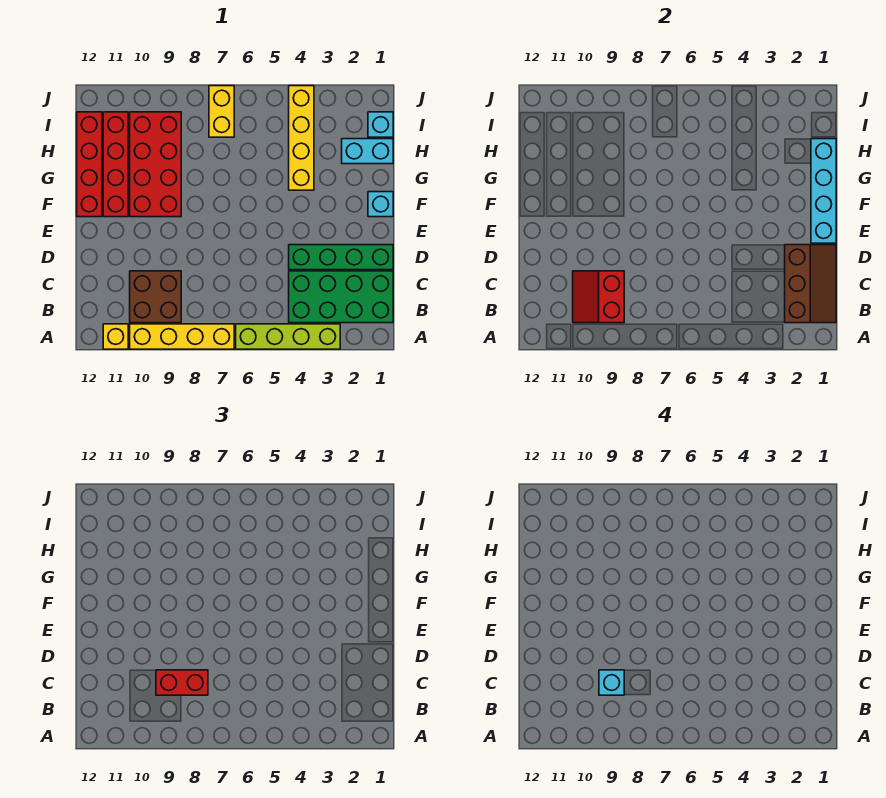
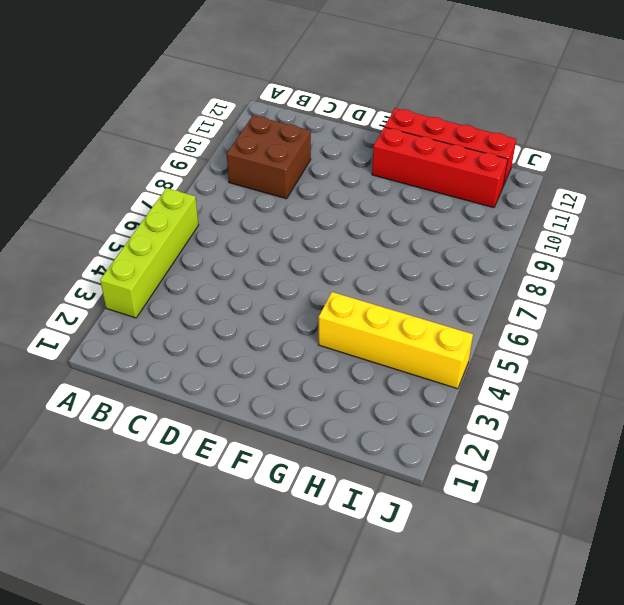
none -> yellow 1x4 brick [130,324,234,349]
none -> yellow 1x1 brick [103,324,128,349]
none -> green 2x4 brick [289,271,393,323]

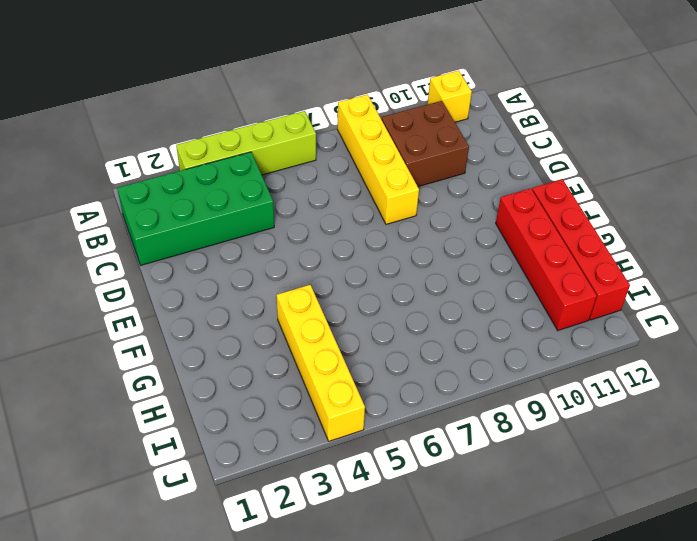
yellow 1x4 brick [337,95,419,224] -> yellow 1x4 brick turned to [130,324,234,349]
none -> green 1x4 brick [289,245,393,270]
none -> cyan 1x1 brick [368,192,393,217]
none -> red 2x4 brick [130,112,181,217]

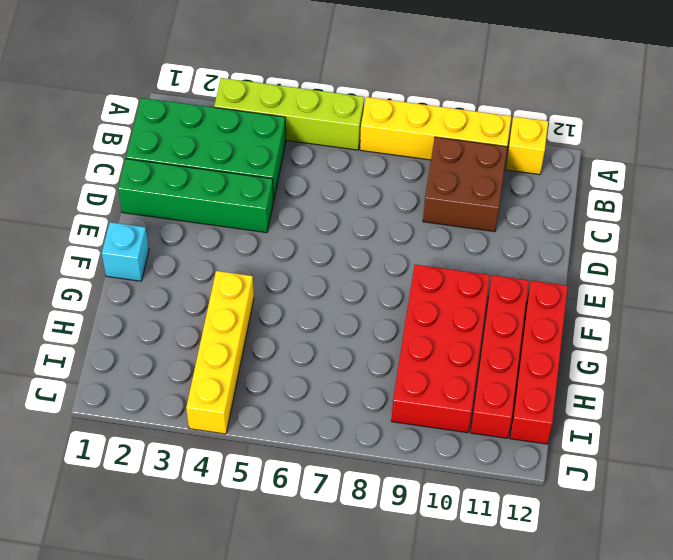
none -> cyan 1x2 brick [342,139,393,164]
none -> cyan 1x1 brick [368,112,393,137]
none -> yellow 1x2 brick [209,86,234,137]

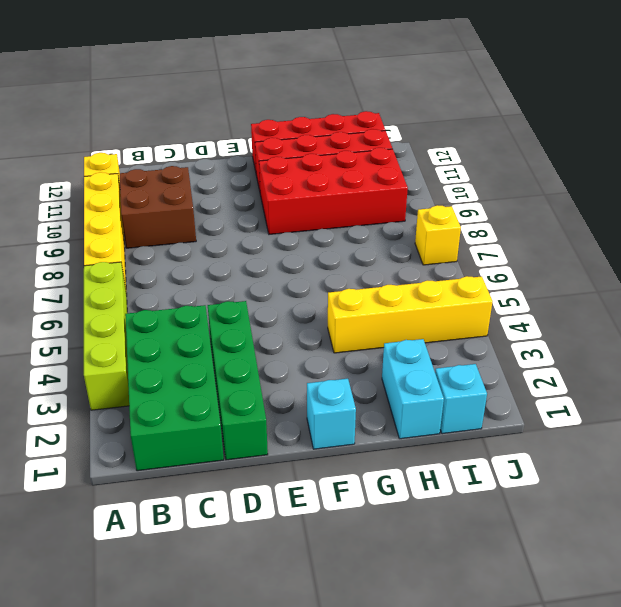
yellow 1x1 brick [415,205,461,265] -> yellow 1x2 brick [209,86,234,137]
none -> brown 2x3 slope [785,245,836,323]
none -> red 2x2 slope [573,271,624,323]
none -> cyan 1x4 brick [811,139,836,243]

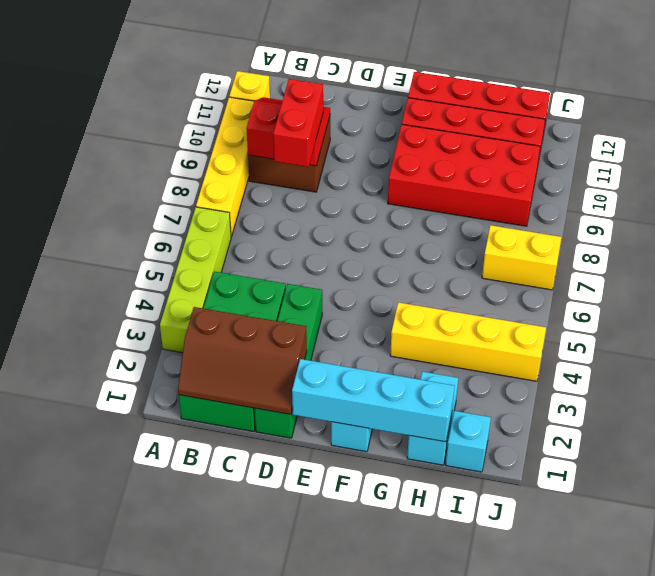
none -> cyan 1x1 brick [599,670,624,695]

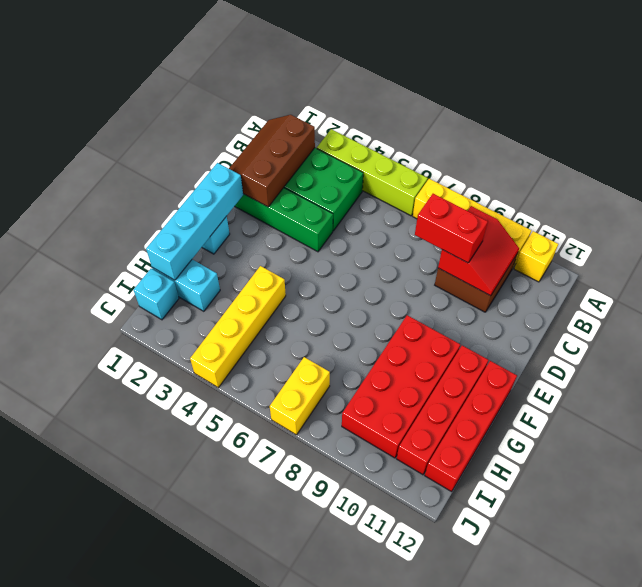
none -> cyan 1x1 brick [599,670,624,695]

